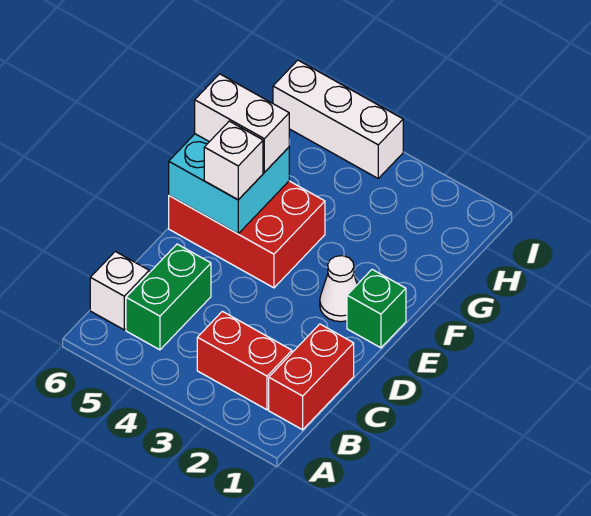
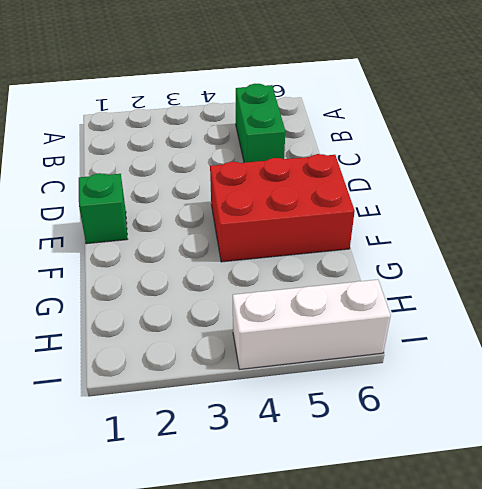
none -> red 1x2 brick [269,324,354,430]
none -> red 1x2 brick [197,311,292,410]

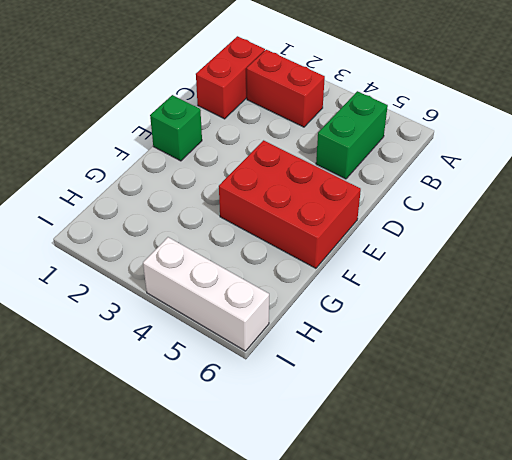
none -> white 1x1 brick [90,251,149,330]
none -> white 1x1 cone [320,256,357,322]

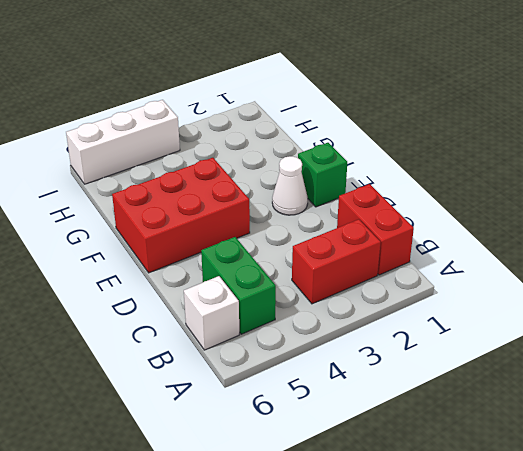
none -> cyan 2x2 brick [169,134,289,234]
none -> white 1x1 brick [204,121,263,200]

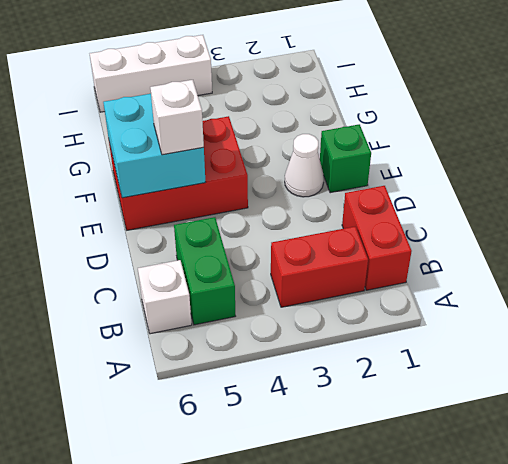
none -> white 1x2 brick [195,74,289,172]

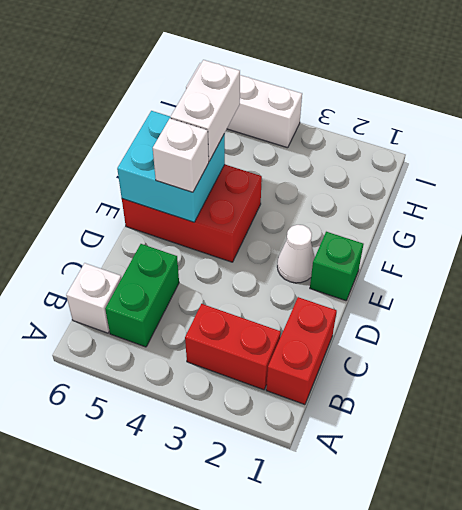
white 1x2 brick [171,60,240,161] -> white 1x2 brick turned to [195,74,289,172]

